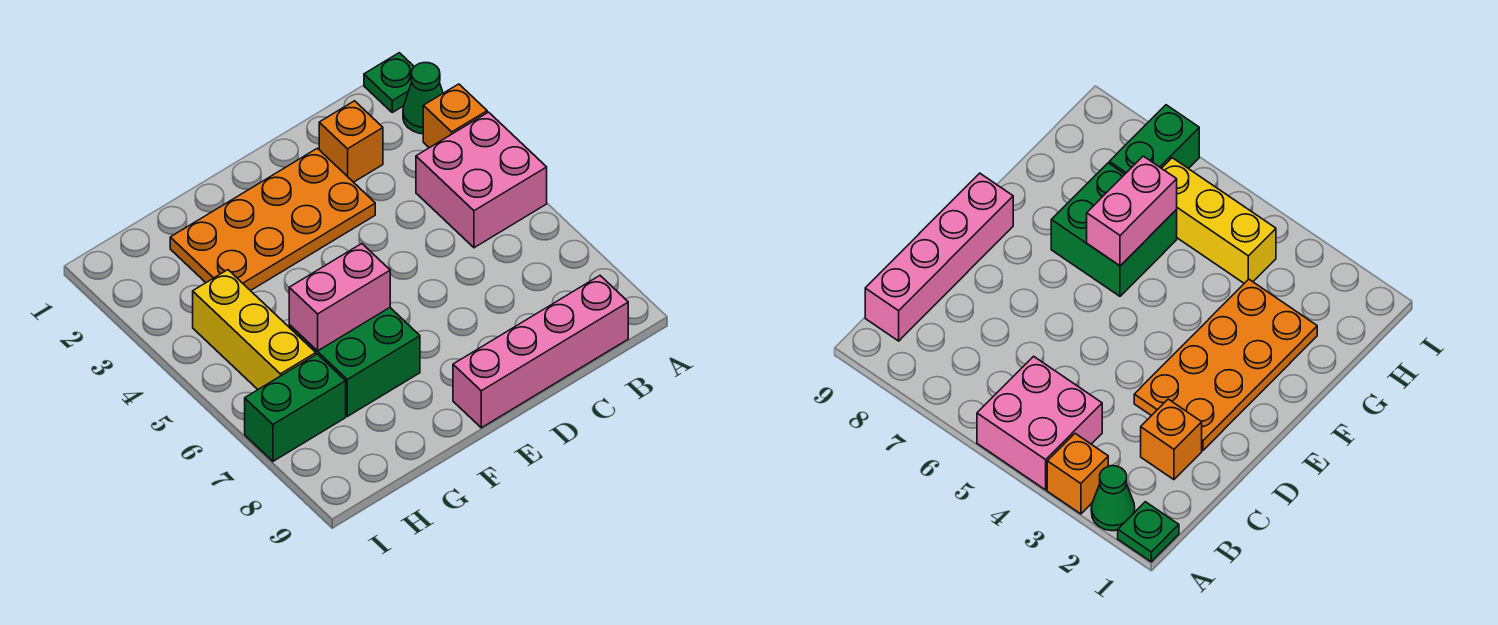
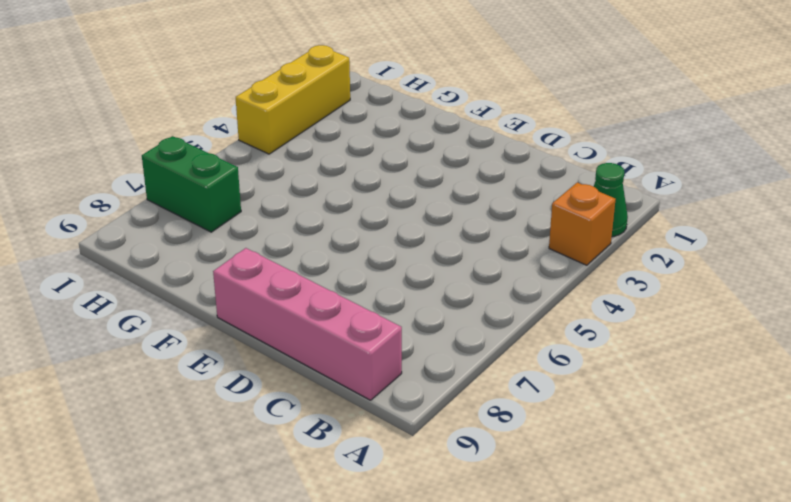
yellow 1x3 brick [236,45,350,154] -> yellow 1x3 brick moved to [193,270,316,389]
none -> green 1x1 plate [364,53,414,112]
none -> pink 2x2 brick [416,112,547,248]

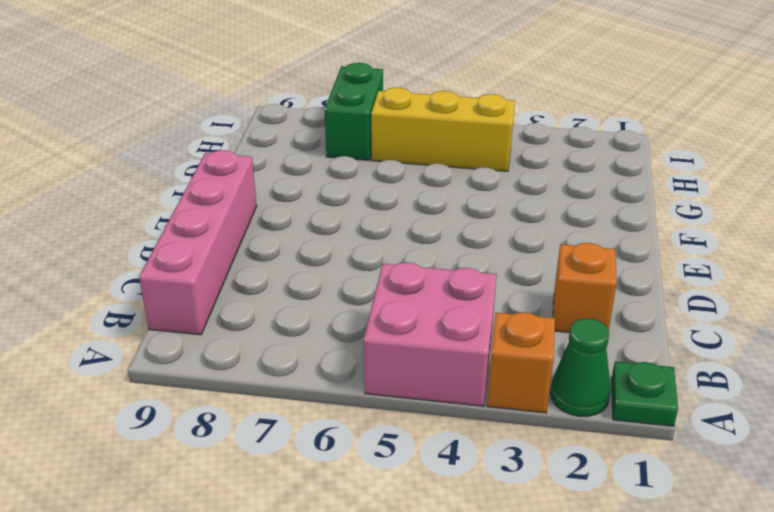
none -> orange 2x4 plate [170,148,375,291]
none -> green 2x2 brick [289,308,420,416]

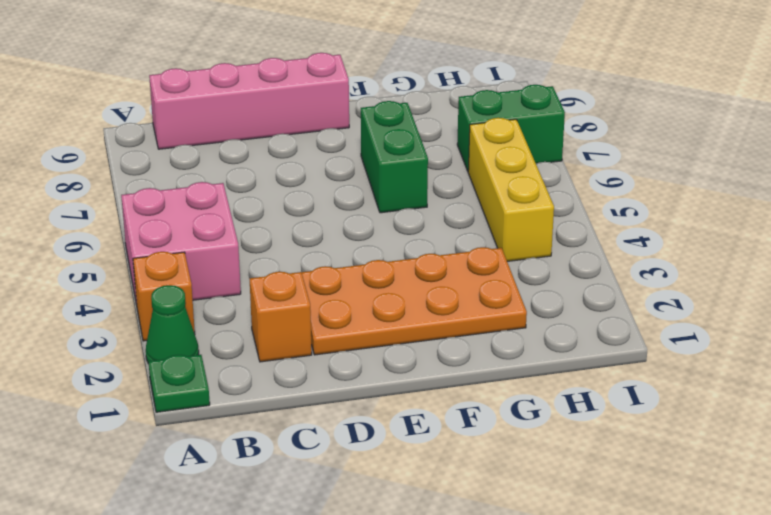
green 1x2 brick [361,101,428,213] -> green 2x2 brick [289,308,420,416]
none -> pink 1x2 brick [289,244,390,351]

